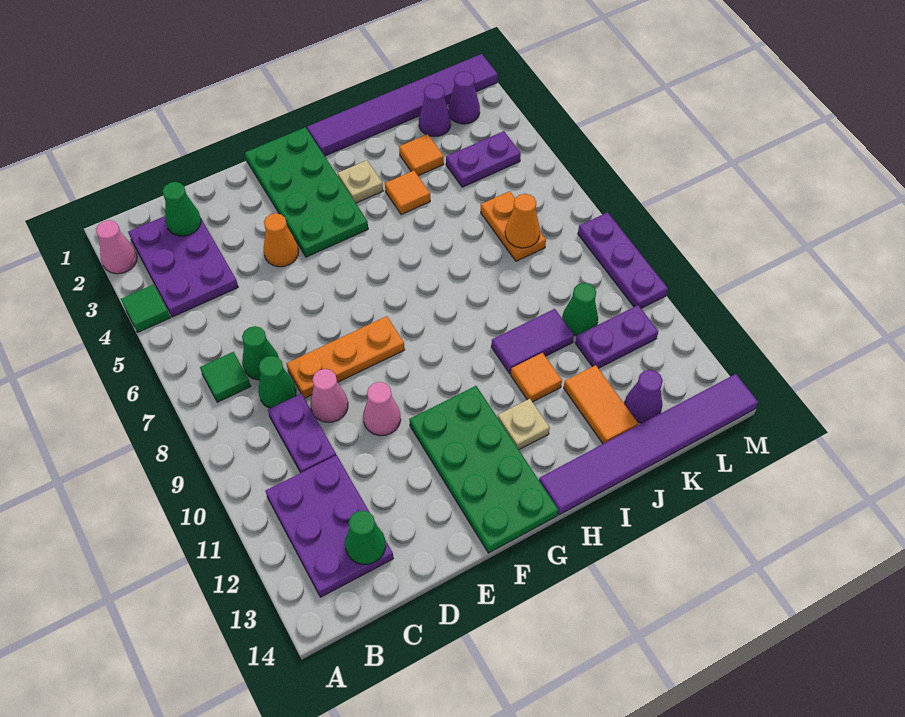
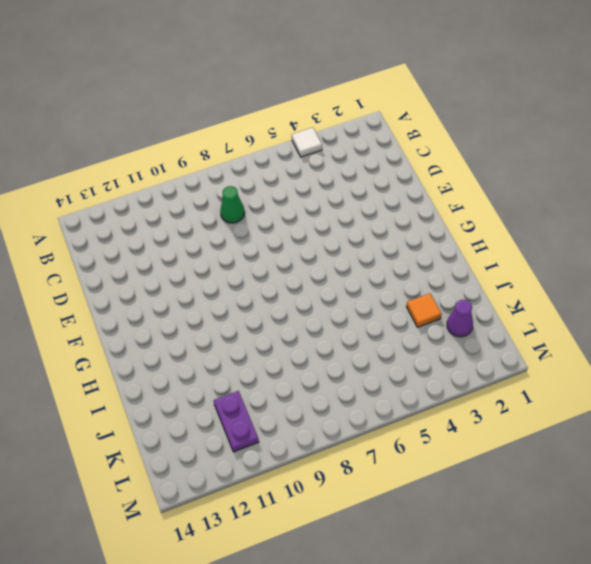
white 1x1 tile [292,128,322,157] -> green 1x1 tile [121,284,170,333]
none -> pink 1x1 cone [96,220,137,274]
none -> purple 2x3 plate [128,216,238,317]
none -> green 1x1 tile [200,352,251,402]
none -> purple 2x3 plate [265,455,393,597]

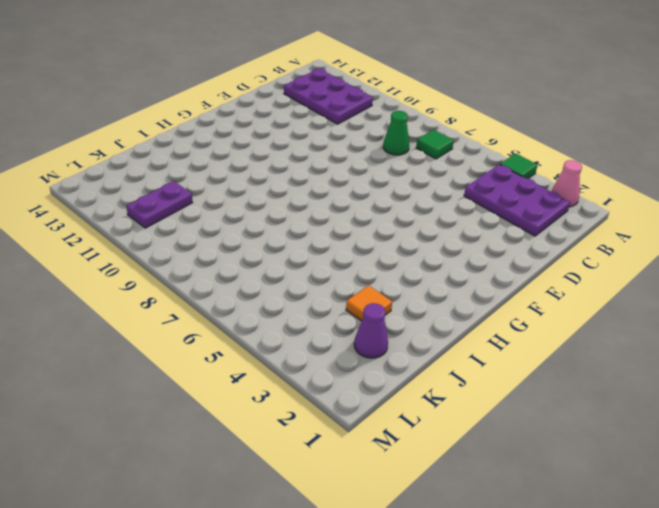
none -> green 1x1 cone [242,326,279,380]
none -> purple 1x2 plate [268,394,336,473]
none -> orange 1x3 plate [287,316,405,398]
none -> pink 1x1 cone [311,369,348,422]

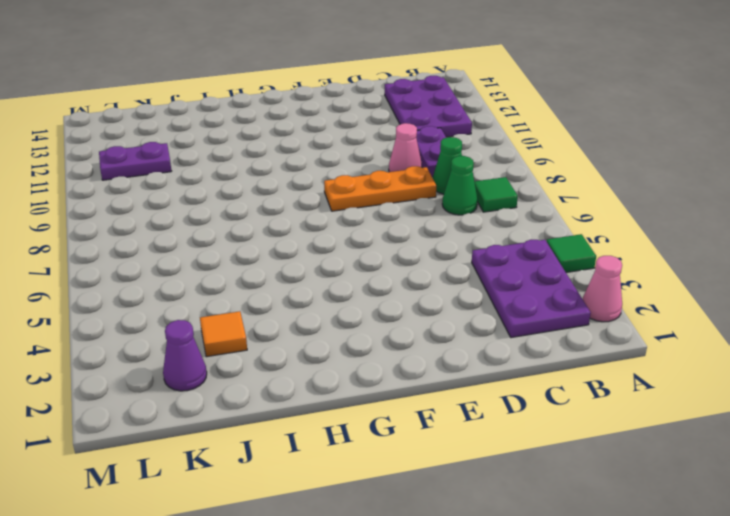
none -> orange 1x1 cone [264,213,298,267]
none -> pink 1x1 cone [363,382,401,436]
none -> green 2x4 plate [245,127,368,257]
none -> green 2x4 plate [409,386,558,553]

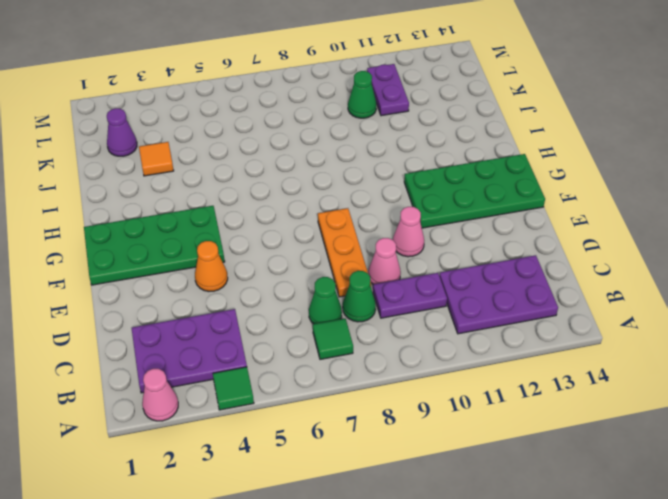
none -> purple 1x6 tile [307,54,498,156]
none -> tan 1x1 plate [338,160,383,203]
none -> tan 1x1 plate [498,399,550,450]
none -> purple 1x6 tile [539,374,758,515]

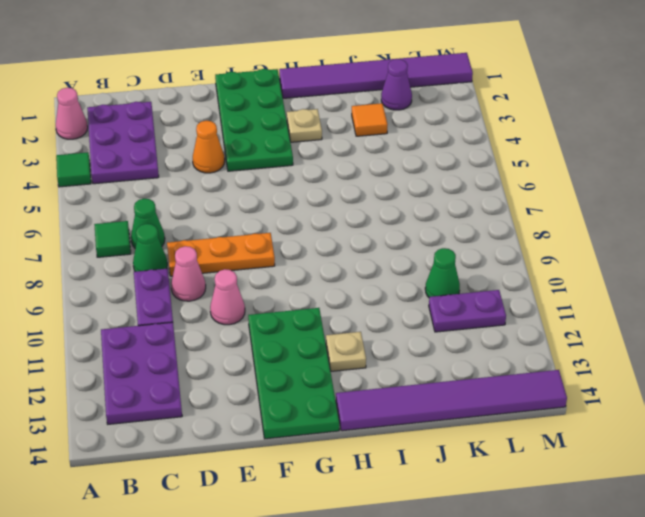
none -> orange 1x1 tile [385,171,430,215]
none -> purple 1x2 tile [491,309,574,374]
none -> orange 1x1 tile [511,353,562,402]
none -> orange 1x2 tile [564,365,638,444]

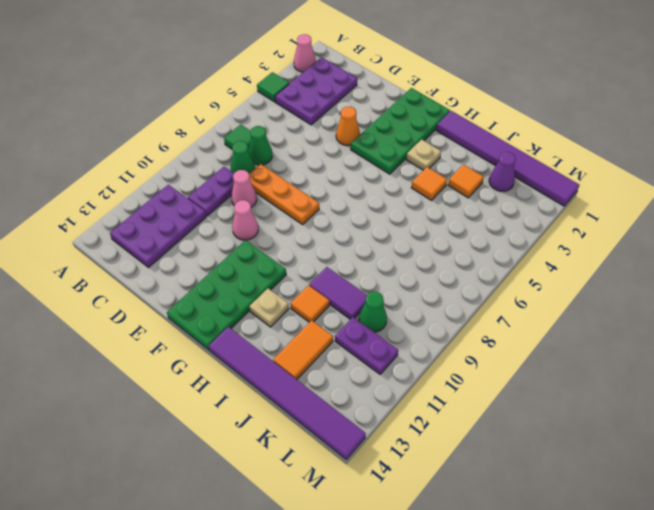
none -> purple 1x2 plate [446,131,521,187]
none -> orange 1x2 plate [481,191,546,261]
none -> purple 1x1 cone [625,370,663,423]
none -> purple 1x1 cone [448,71,480,124]

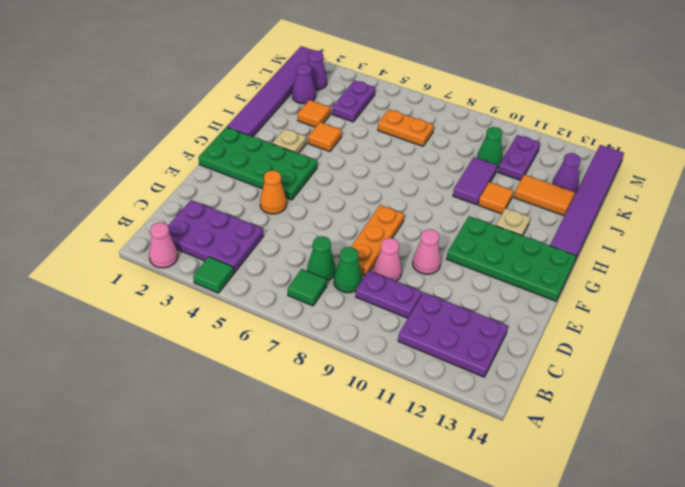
none -> purple 1x3 plate [578,212,668,308]
none -> green 1x1 cone [163,182,201,236]
none -> green 1x1 cone [345,510,386,564]
none -> orange 1x1 cone [505,194,540,248]

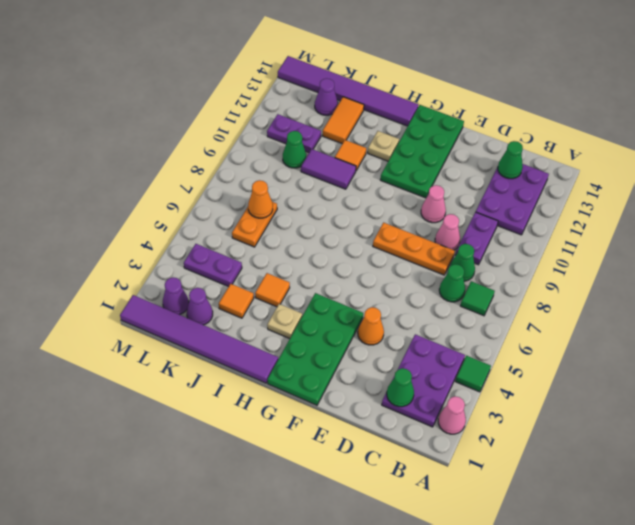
none -> purple 1x3 plate [578,212,668,308]

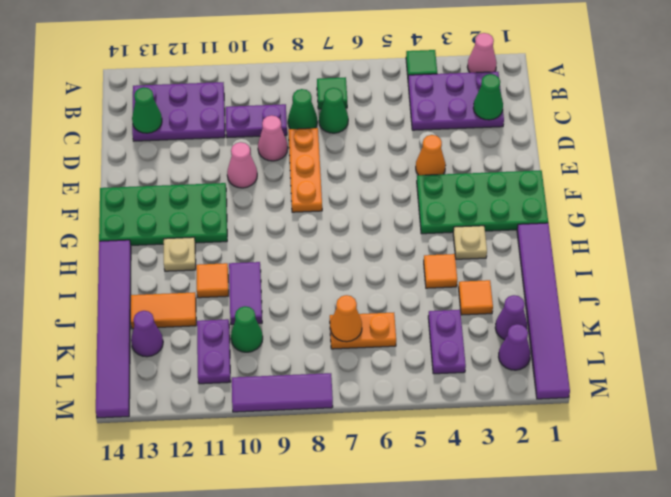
purple 1x3 tile [232,373,333,412] -> purple 1x3 plate [578,212,668,308]

